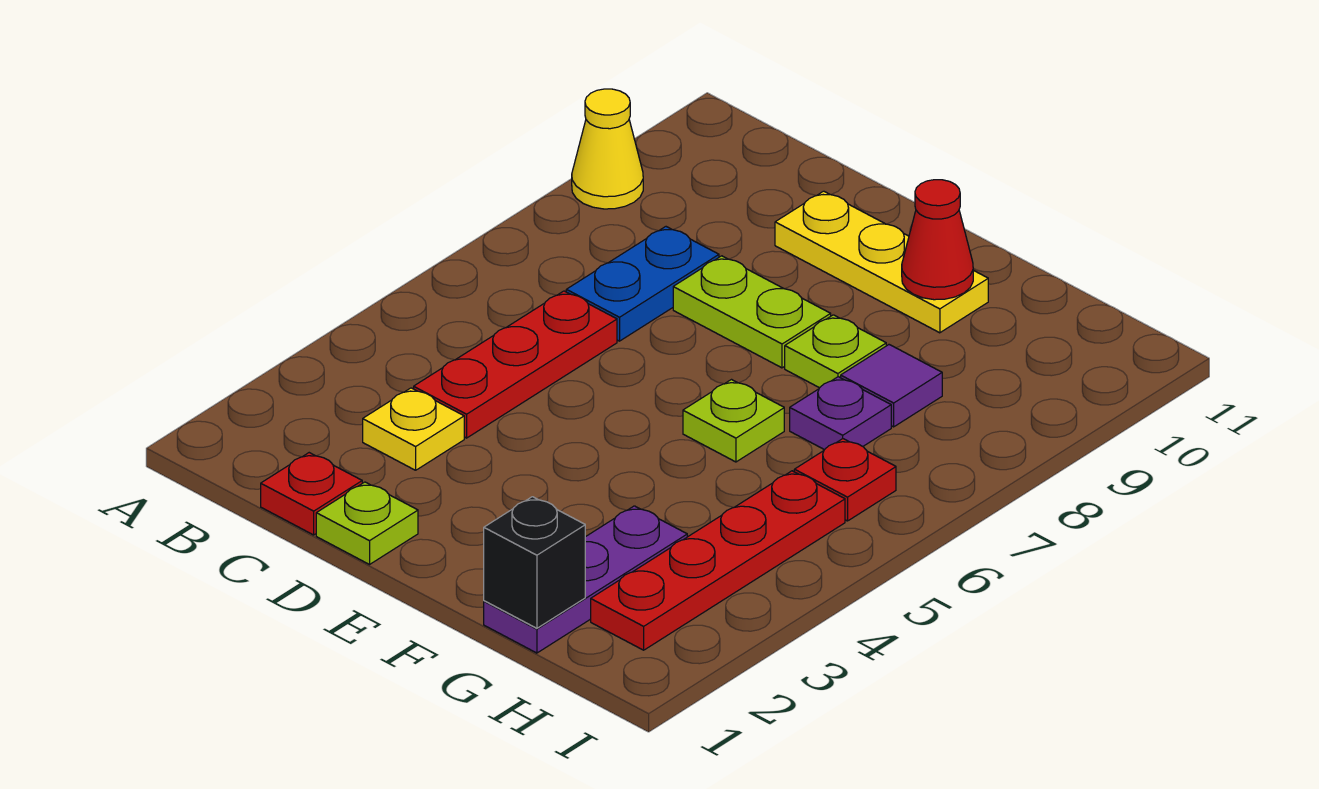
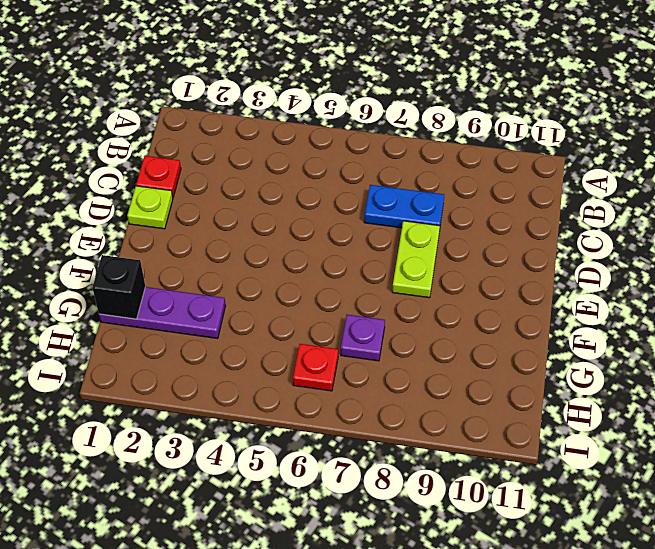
none -> yellow 1x1 cone [572,89,643,209]
none -> yellow 1x1 plate [363,388,464,470]
none -> red 1x3 plate [414,291,617,438]

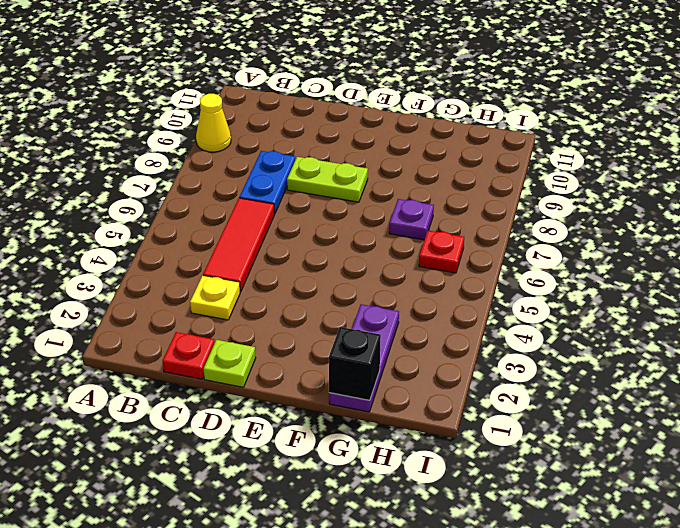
red 1x3 tile [203,198,275,292] -> red 1x3 plate [414,291,617,438]
none -> yellow 1x3 plate [775,191,988,333]
none -> lime 1x1 plate [683,380,784,462]
none -> lime 1x1 plate [785,315,886,388]

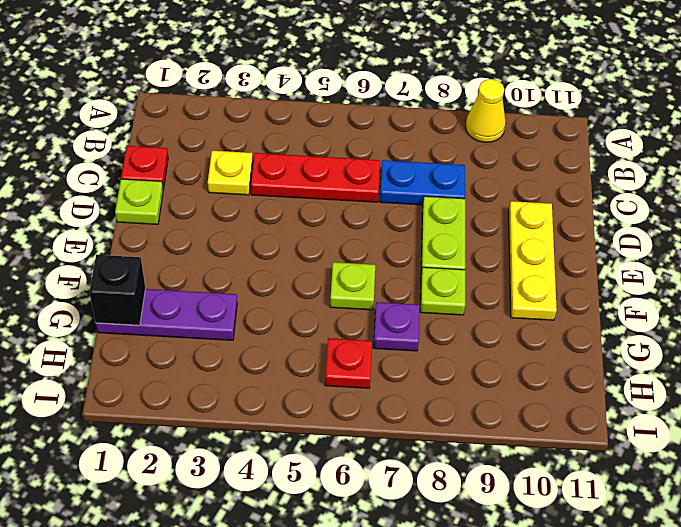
none -> purple 1x1 tile [841,345,942,427]
none -> red 1x4 plate [591,471,845,650]
none -> red 1x1 cone [902,180,973,300]

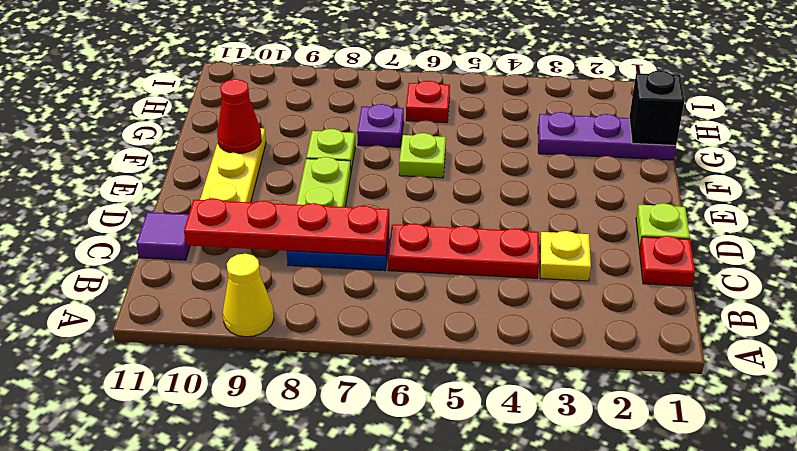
red 1x4 plate [184,198,389,256] -> red 1x4 plate moved to [591,471,845,650]
purple 1x1 tile [136,212,190,260] -> purple 1x1 tile moved to [841,345,942,427]

